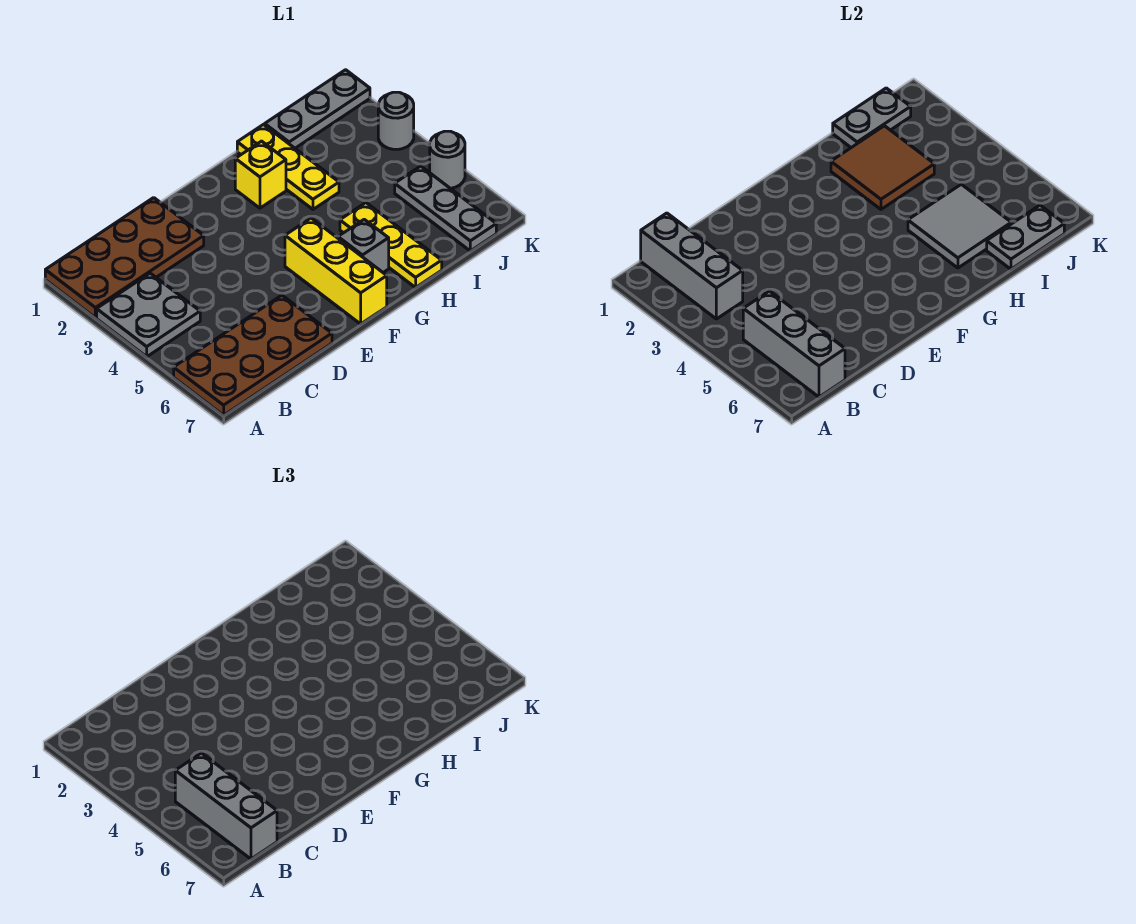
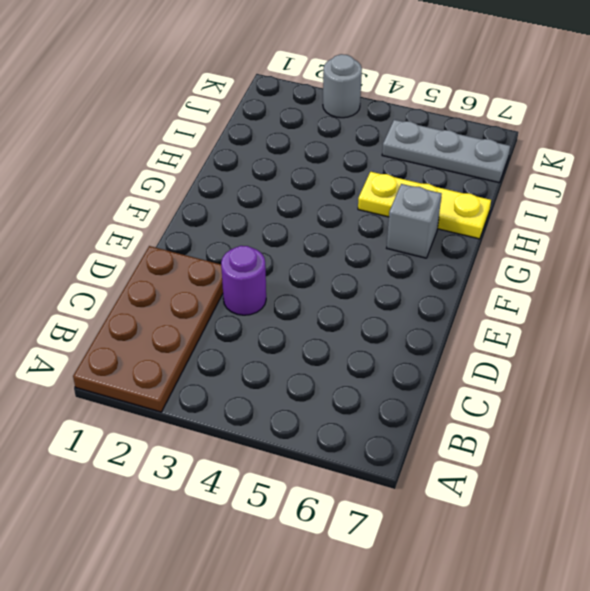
purple 1x1 round brick [221,246,266,315] -> none
none -> grey 2x2 plate [97,273,200,357]
none -> brown 2x4 plate [174,295,332,415]
none -> yellow 1x3 brick [285,218,387,324]

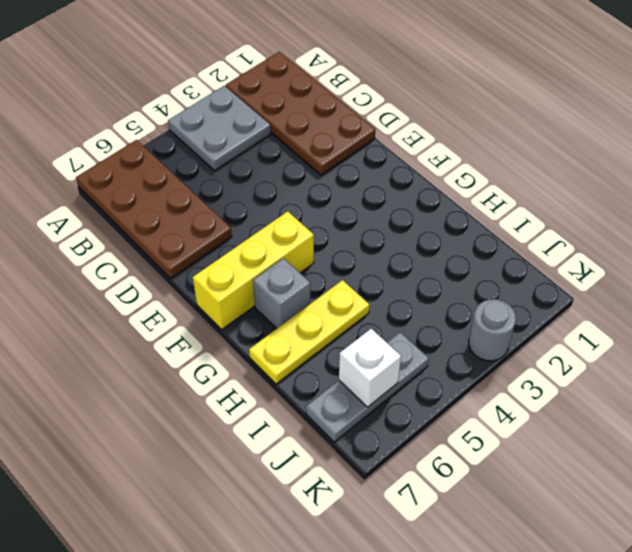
white 1x1 brick [339,329,401,407] -> none
none -> yellow 1x1 brick [235,141,286,208]
none -> yellow 1x3 plate [237,125,339,209]
none -> grey 1x3 plate [265,70,370,148]

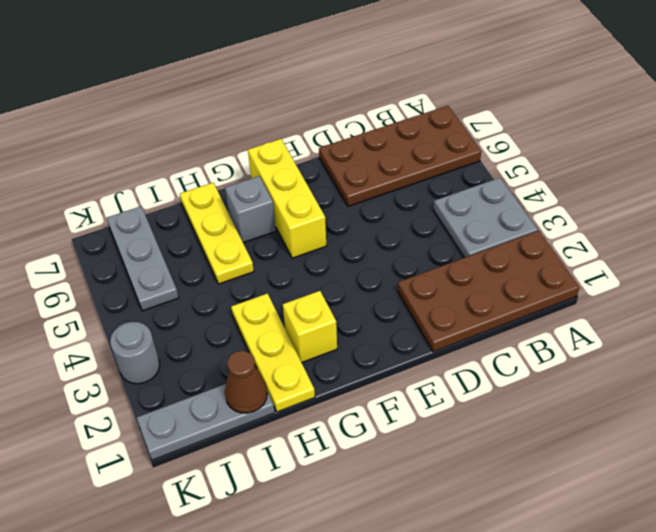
brown 1x1 cone [225,351,267,413] -> grey 1x2 plate [833,88,911,148]
none -> grey 1x1 round brick [430,131,465,188]
none -> grey 1x3 brick [641,213,743,319]
none -> grey 1x3 brick [743,291,845,397]

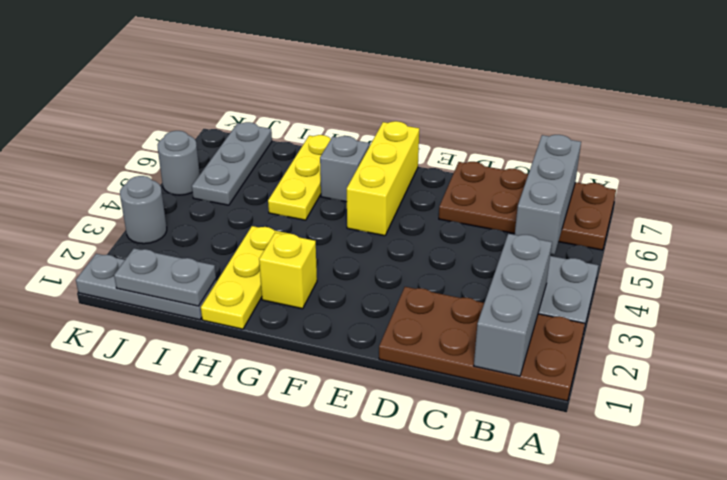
none -> brown 2x2 tile [831,126,934,209]
none -> grey 2x2 tile [908,184,1011,268]
none -> grey 1x2 plate [987,205,1064,269]

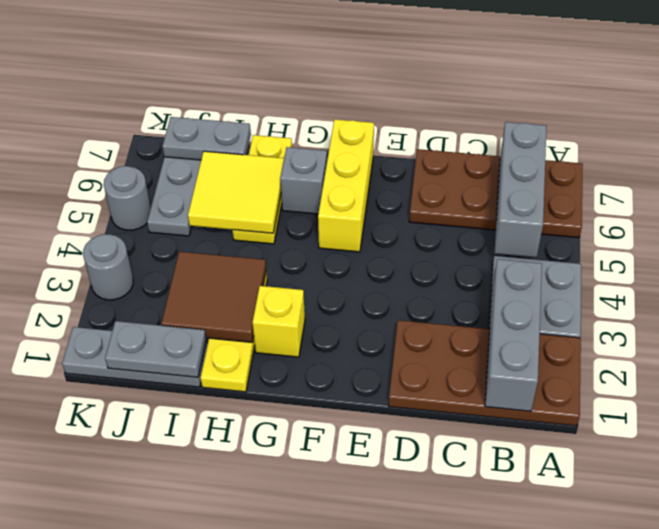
yellow 2x2 tile [188,151,284,233] -> grey 2x2 tile [908,184,1011,268]
none -> grey 1x3 brick [175,753,277,859]

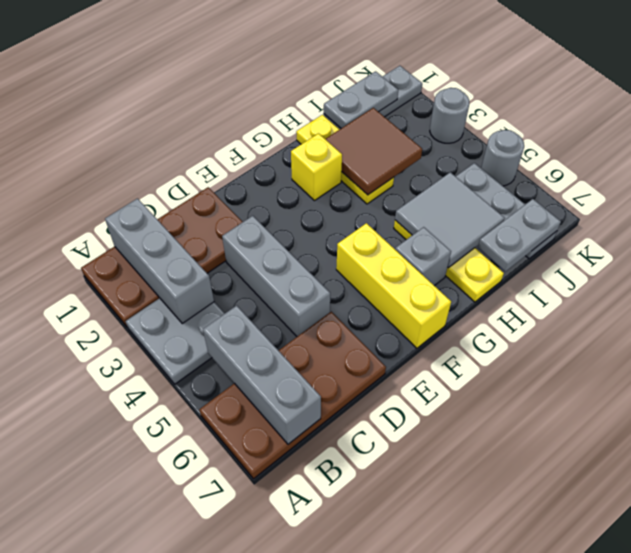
grey 1x3 brick [222,216,330,336] -> grey 1x3 brick moved to [175,753,277,859]

